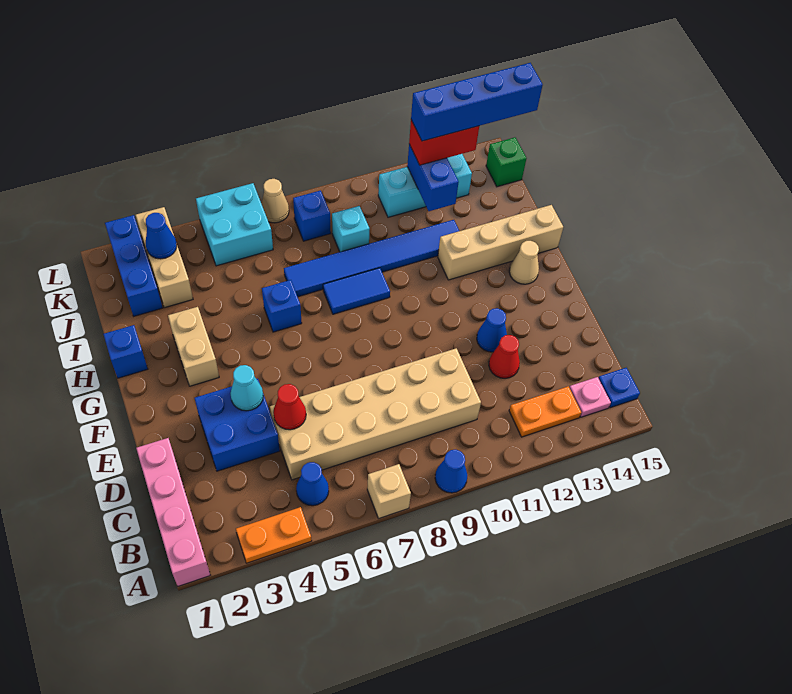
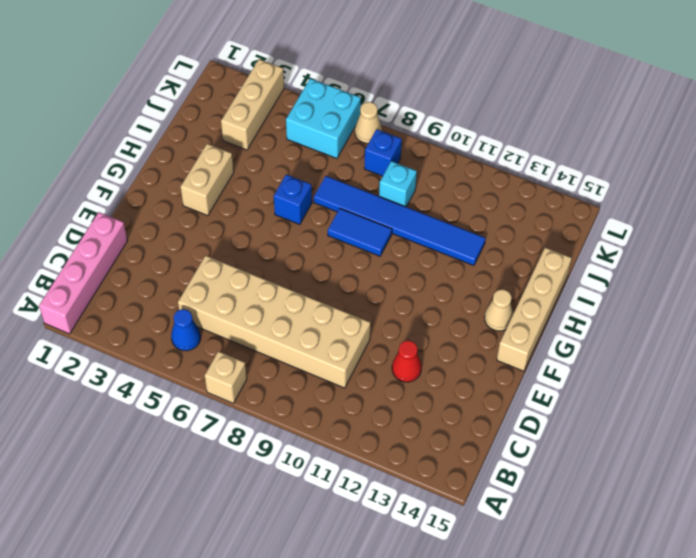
tan 1x4 brick [497,248,572,371] -> tan 1x4 brick turned to [438,205,563,280]
none -> orange 1x2 plate [236,507,312,563]
none -> blue 1x1 cone [435,450,467,493]
none -> orange 1x2 plate [509,386,581,437]
none -> pink 1x1 plate [569,377,611,417]

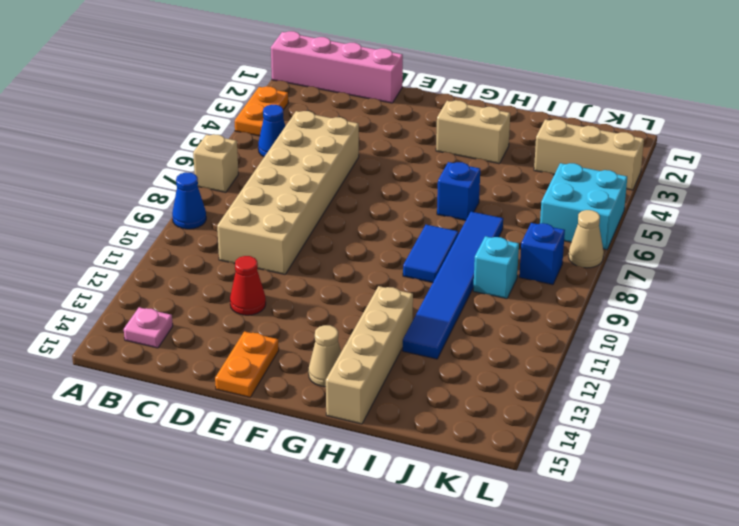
orange 1x2 plate [215,331,279,397] -> orange 1x2 plate moved to [509,386,581,437]
none -> blue 1x1 plate [599,368,640,408]
none -> blue 2x2 brick [195,379,280,471]
none -> blue 1x1 cone [477,308,507,352]
none -> blue 1x1 brick [103,325,148,378]

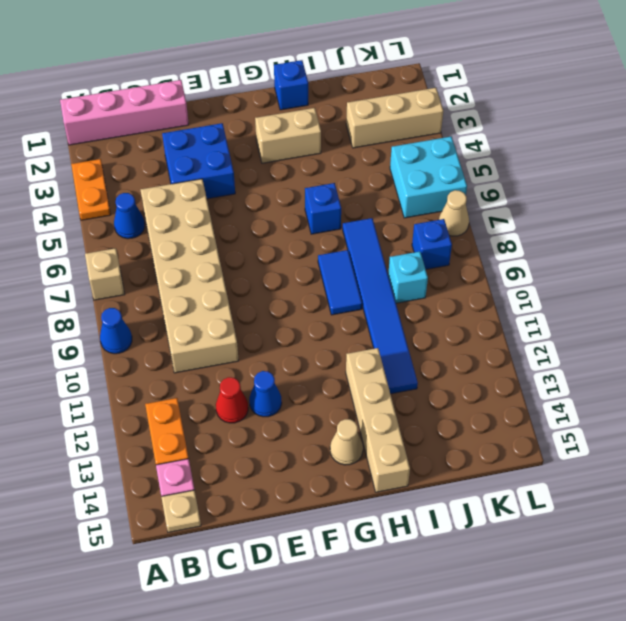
tan 1x1 plate [161,490,201,532] -> blue 1x1 plate [599,368,640,408]
none -> blue 1x3 brick [105,215,163,316]
none -> cyan 1x3 brick [378,154,472,217]
none -> green 1x1 brick [486,137,527,187]
none -> red 1x1 cone [273,384,306,430]

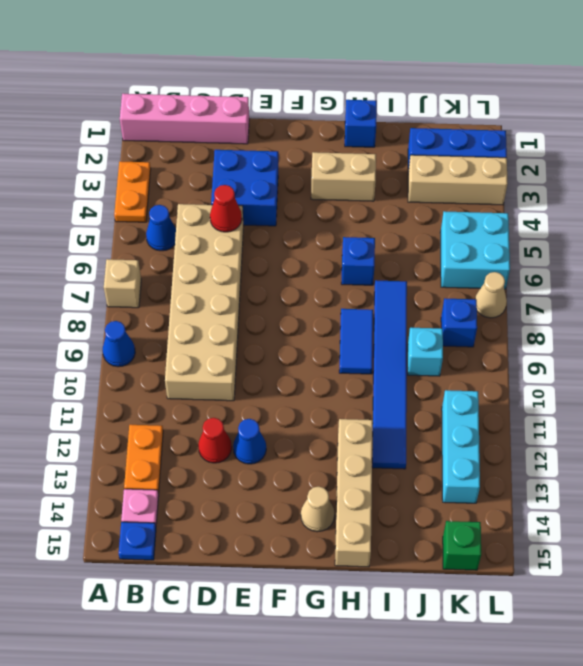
none -> cyan 1x1 cone [230,365,263,411]
none -> blue 1x2 brick [407,144,459,211]
none -> blue 1x1 cone [146,213,177,259]
none -> red 1x2 brick [409,120,479,165]

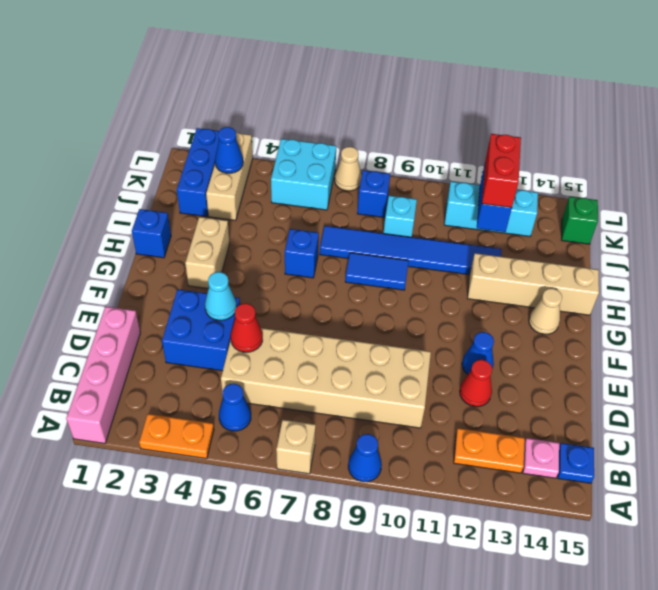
red 1x2 brick [482,134,521,208] -> red 1x2 brick turned to [409,120,479,165]
none -> blue 1x4 brick [411,63,543,141]

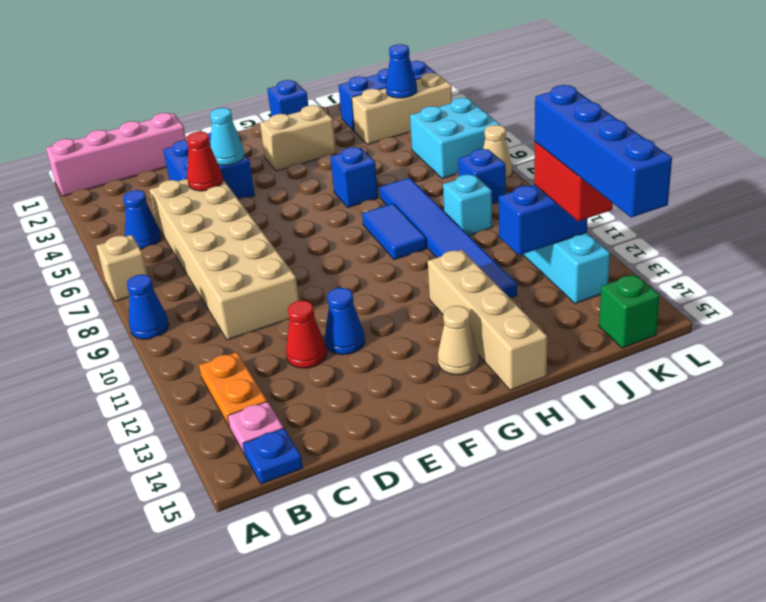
none -> orange 1x2 plate [236,507,312,563]

